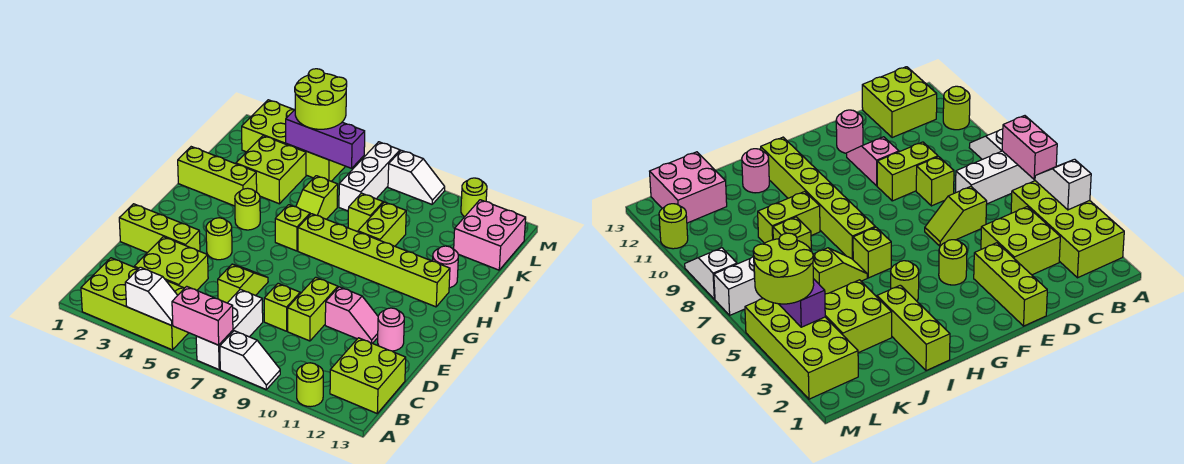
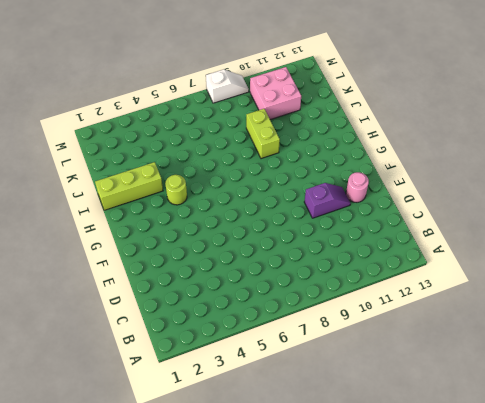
purple 1x2 slope [304,183,350,218] -> pink 1x2 slope [325,287,378,344]
pink 2x2 brick [250,67,301,120] -> pink 2x2 brick moved to [454,200,526,270]
none -> lime 2x4 brick [81,258,188,350]
none -> white 1x3 brick [196,289,263,369]
none -> white 1x2 slope [220,331,280,389]
none -> lime 1x1 round brick [297,363,323,407]

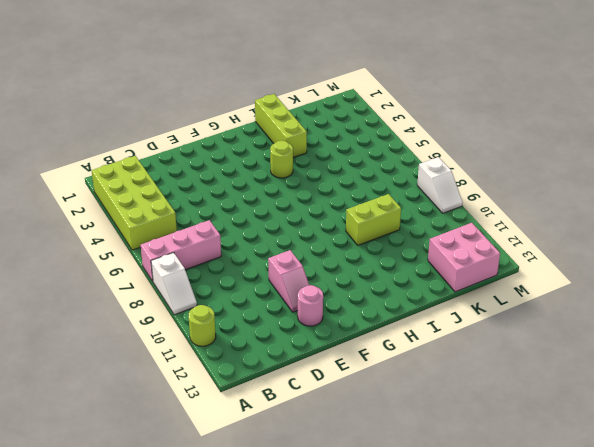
pink 1x3 brick [141,220,221,281] -> white 1x3 brick [196,289,263,369]
none -> lime 2x2 brick [330,338,406,413]
none -> lime 2x2 brick [134,237,208,290]
none -> lime 1x2 slope [218,264,268,303]
none -> lime 1x1 brick [264,283,300,331]

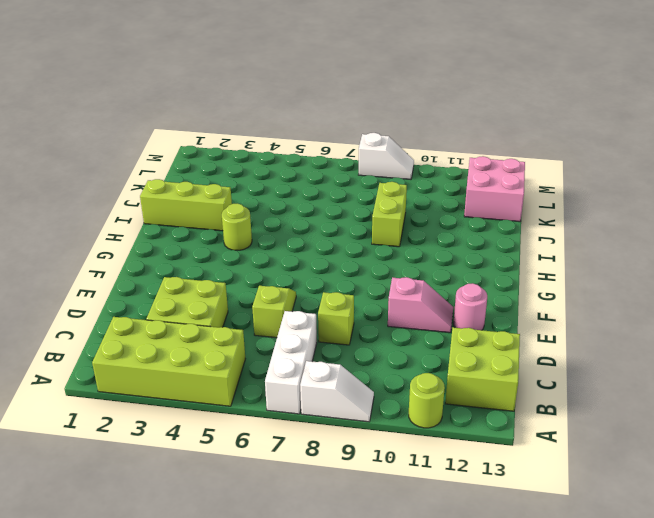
none -> lime 1x2 brick [288,277,338,341]
none -> lime 1x3 brick [119,204,200,253]
none -> lime 1x1 round brick [206,218,232,260]
none -> lime 1x1 brick [275,205,310,251]

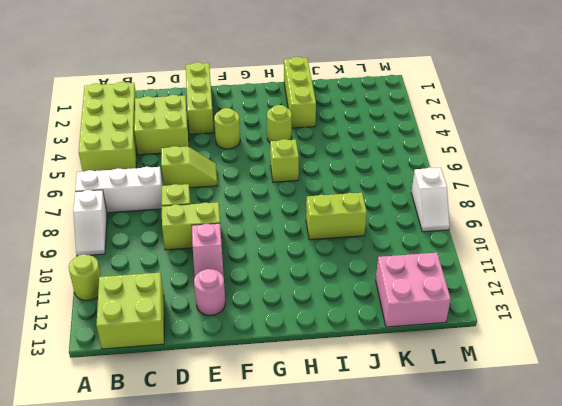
none -> lime 1x6 brick [298,214,450,307]
none -> lime 1x2 slope [296,176,338,219]
none -> pink 1x1 round brick [433,246,458,288]
none -> lime 2x2 brick [236,136,306,204]

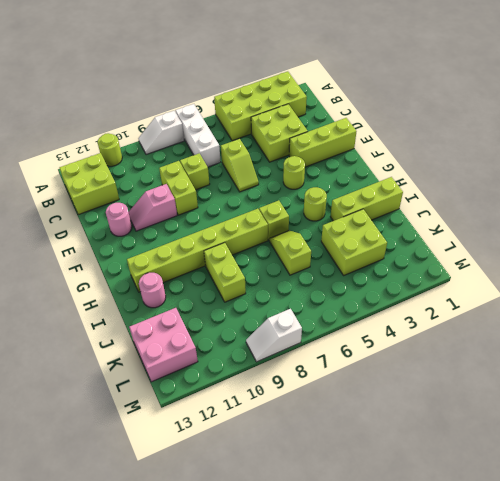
none -> lime 1x1 brick [348,193,383,232]
none -> white 1x3 brick [339,142,400,211]
none -> lime 2x4 brick [242,100,345,181]
none -> lime 1x1 round brick [461,178,487,217]

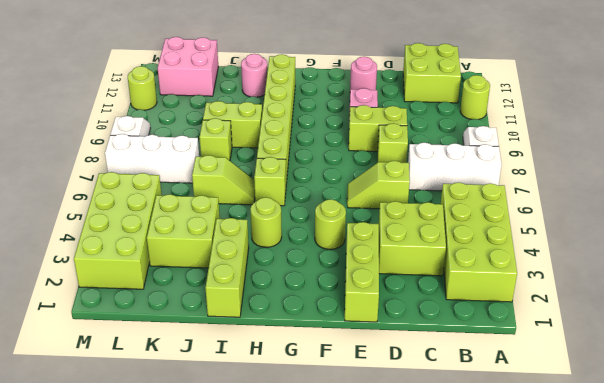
none -> white 1x2 slope [125,267,178,325]
none -> pink 1x2 brick [172,286,233,345]
none -> purple 1x3 brick [286,110,365,168]
none -> lime 2x2 round brick [295,69,347,129]

